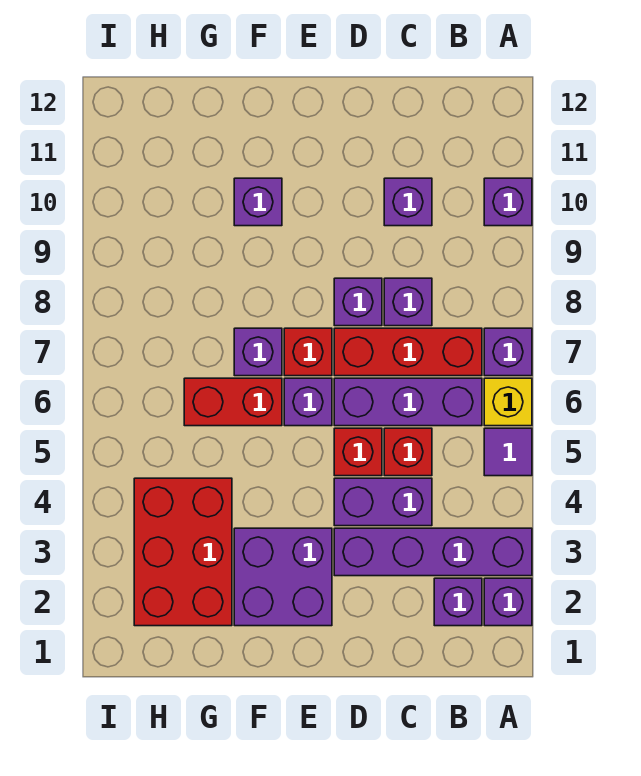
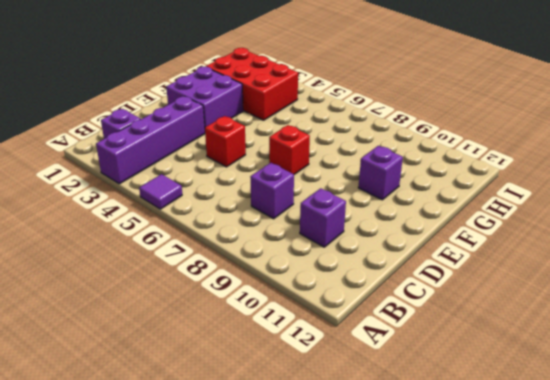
none -> purple 1x1 brick [484,578,532,626]
none -> yellow 1x1 brick [484,378,532,426]
none -> purple 1x1 brick [484,328,532,376]

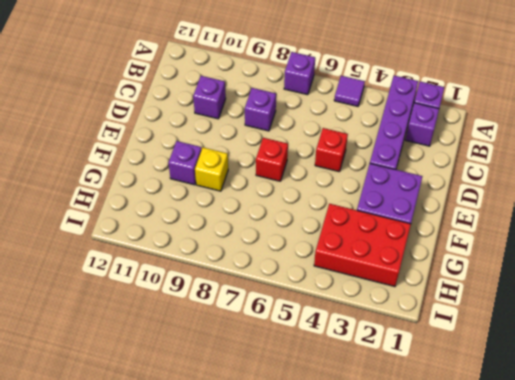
yellow 1x1 brick [195,147,228,191] -> yellow 1x1 brick moved to [484,378,532,426]
none -> purple 1x1 brick [484,178,532,226]
none -> purple 1x3 brick [334,378,482,426]
none -> red 1x3 brick [334,328,482,376]

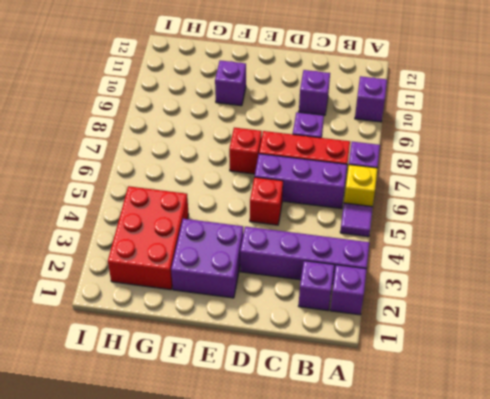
none -> purple 1x2 brick [334,478,432,526]
none -> red 1x1 brick [384,428,432,476]
none -> purple 1x1 brick [334,278,382,326]

